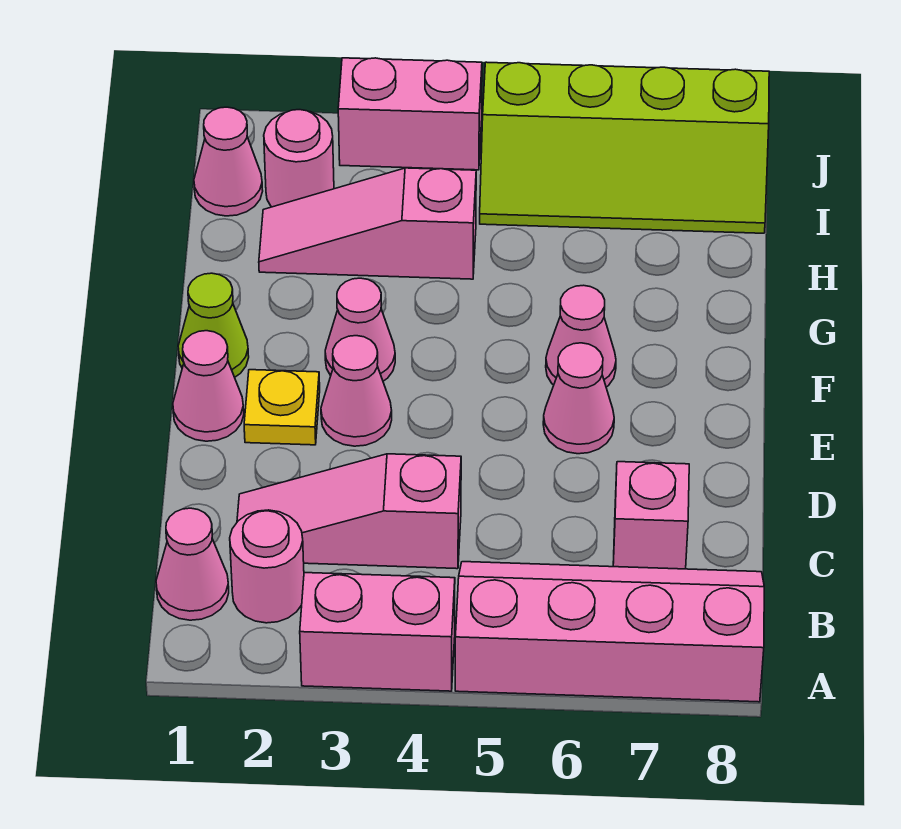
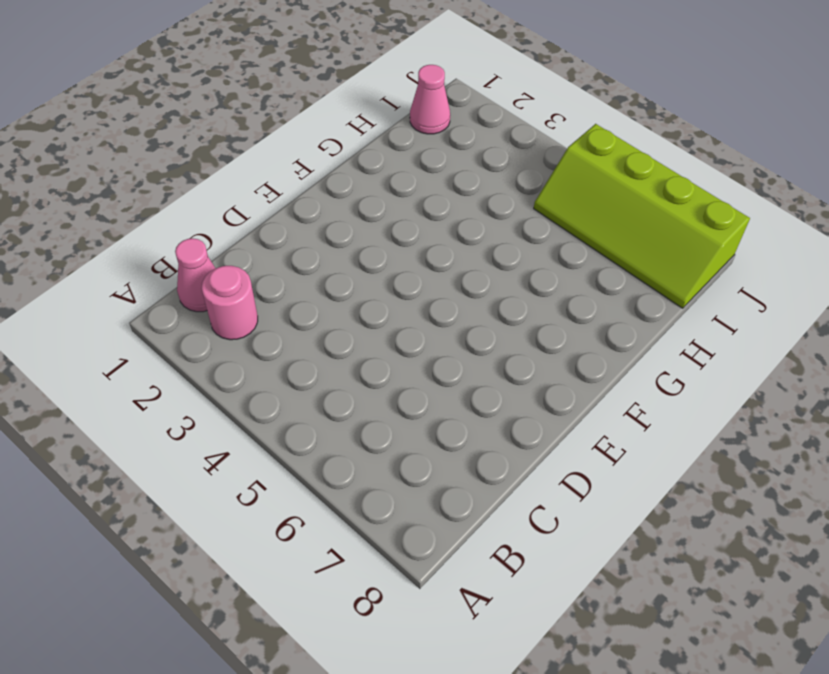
none -> pink 1x2 brick [300,573,455,691]
none -> pink 2x4 slope [455,562,764,702]
none -> pink 1x3 slope [237,454,461,569]

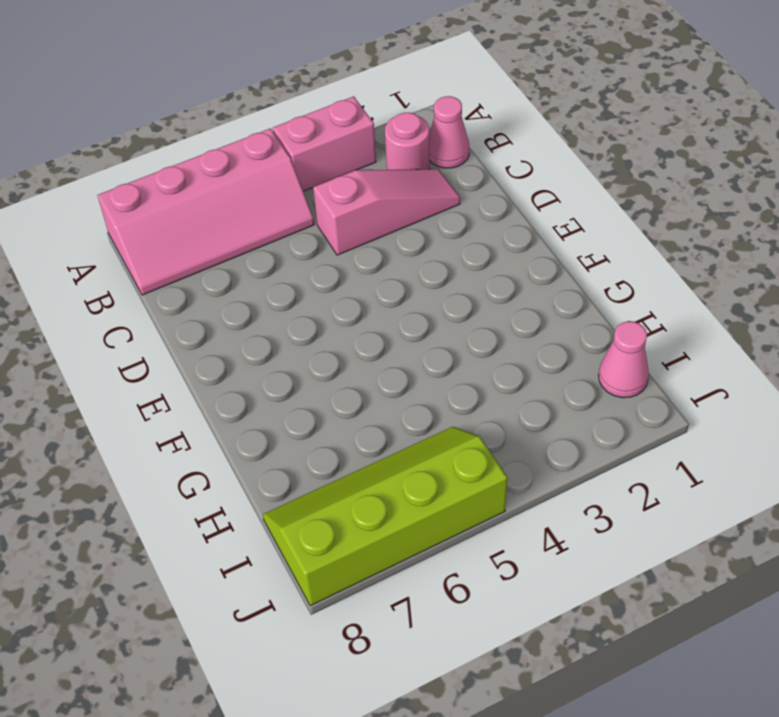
none -> pink 1x1 brick [613,462,689,569]
none -> pink 1x1 cone [173,331,244,441]
none -> yellow 1x1 plate [244,370,320,445]

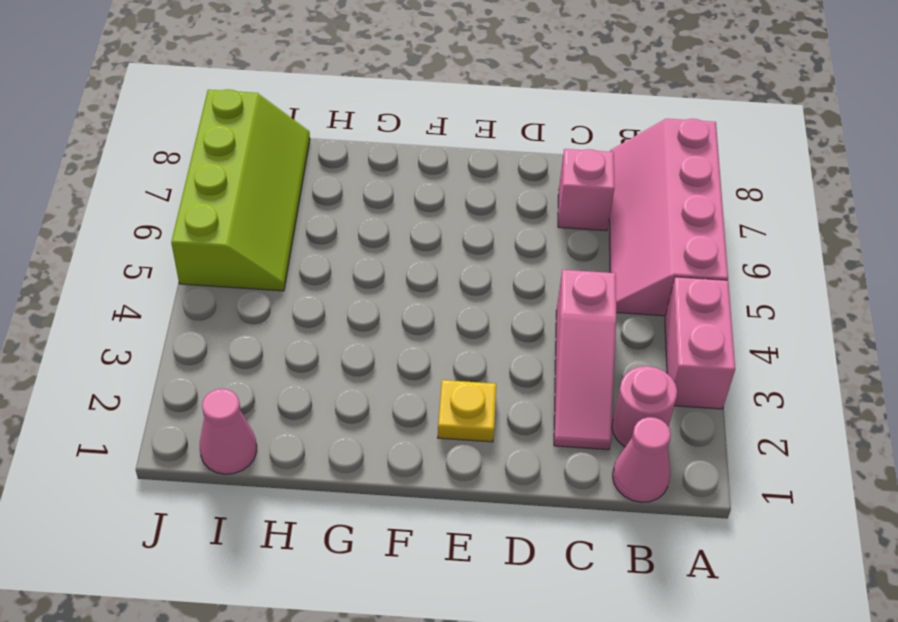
none -> pink 1x1 cone [173,331,244,441]
none -> pink 1x1 cone [321,336,392,446]
none -> pink 1x1 cone [543,343,614,454]

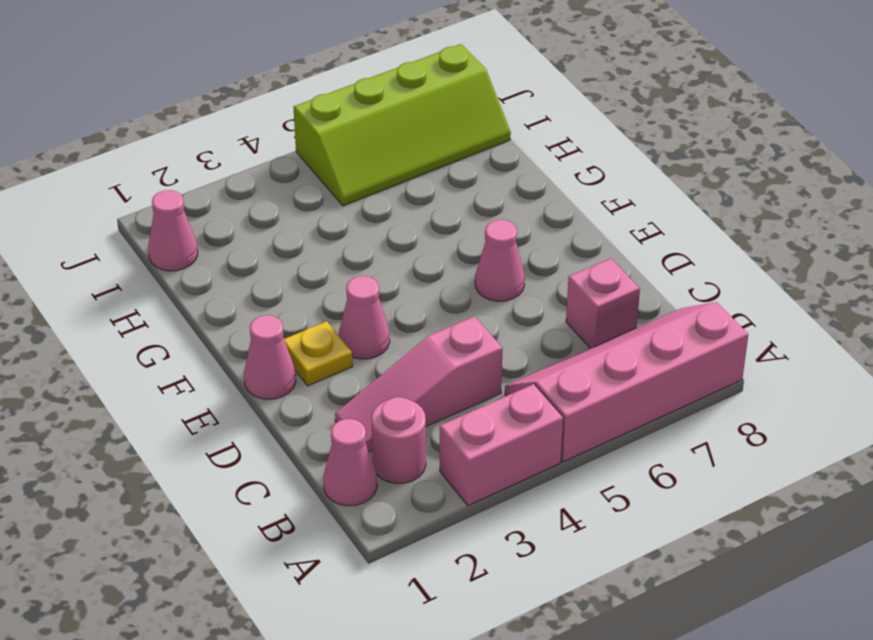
none -> lime 1x1 cone [178,273,249,377]
none -> pink 1x1 cone [325,278,395,381]
none -> pink 1x1 cone [546,285,616,387]

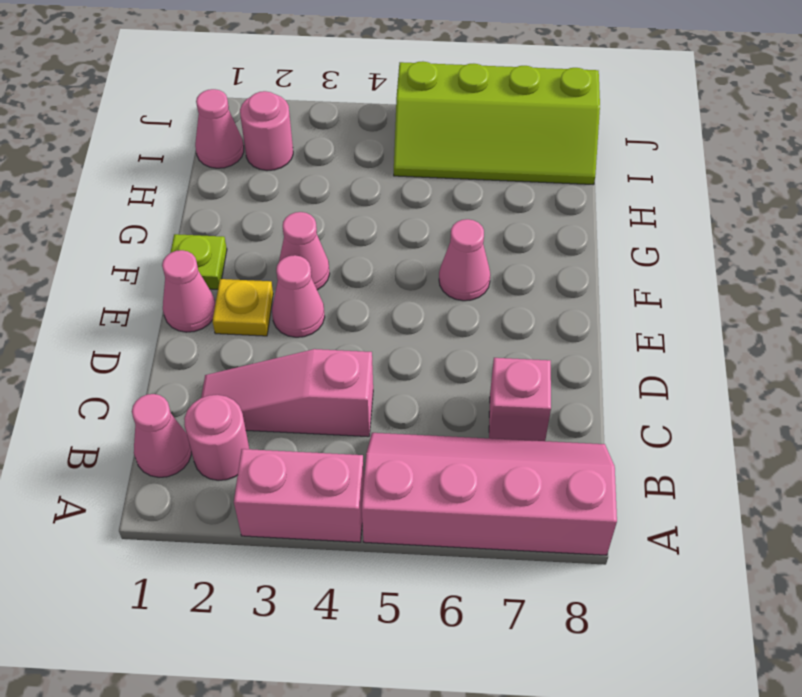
lime 1x1 plate [170,234,227,289] -> lime 1x1 cone [178,273,249,377]
none -> pink 1x1 cone [543,343,614,454]
none -> pink 1x3 slope [259,168,476,279]
none -> pink 1x2 brick [338,58,482,170]

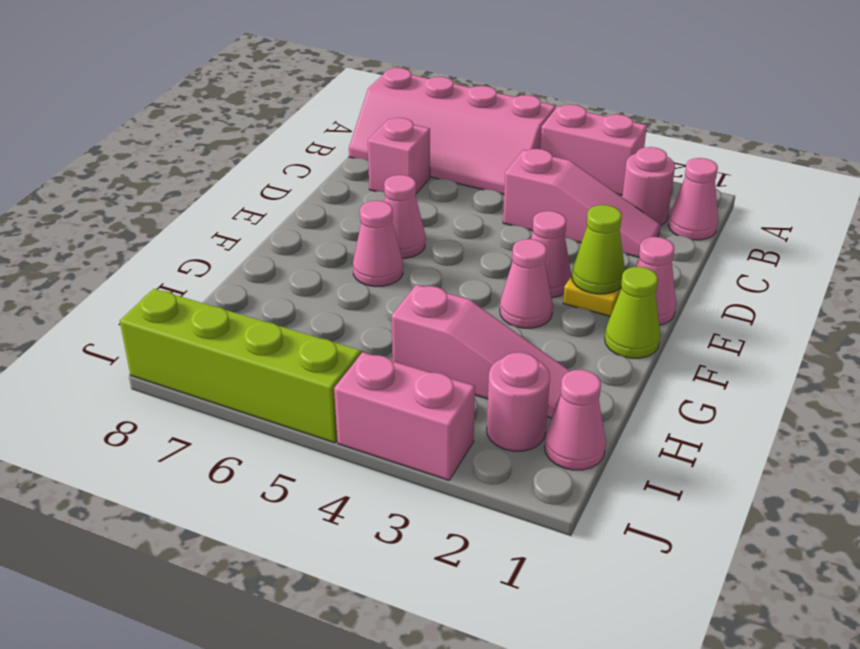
lime 1x1 cone [572,205,625,294] -> none

